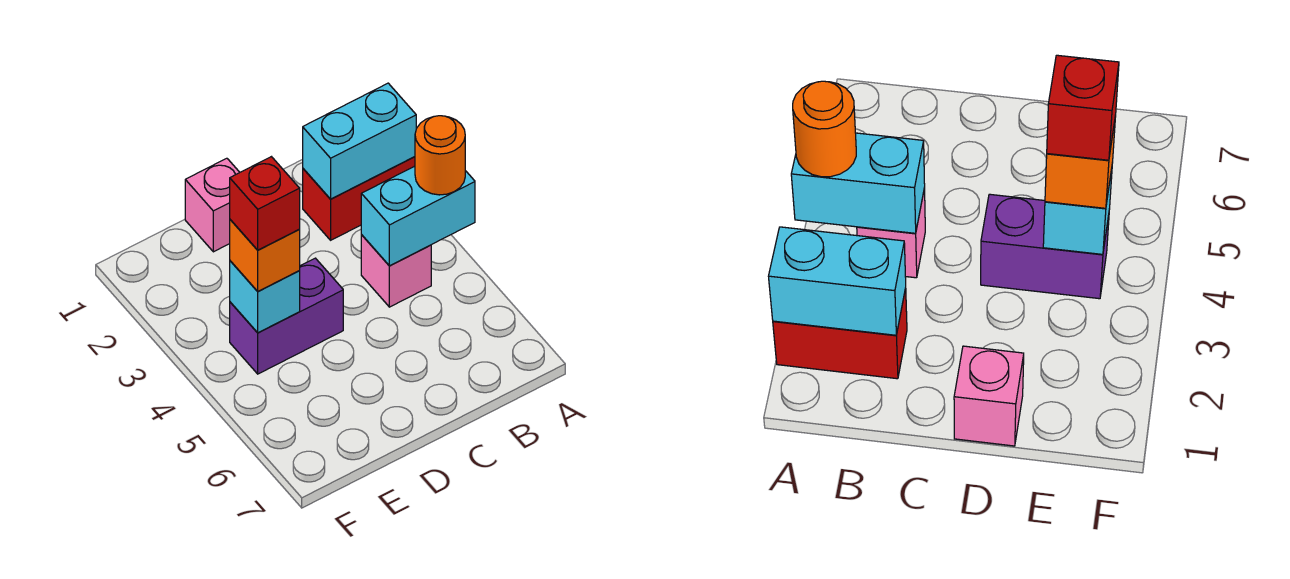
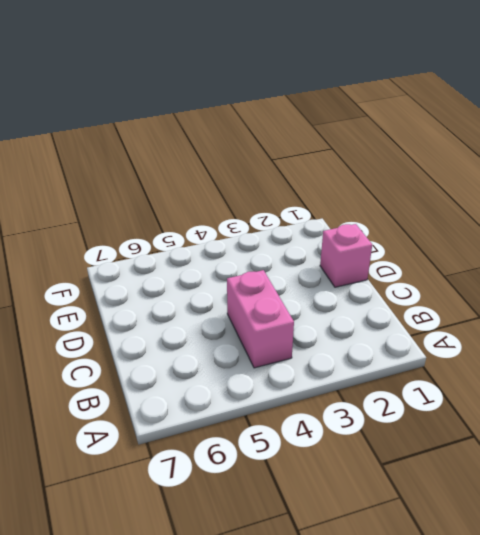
pink 1x2 brick [227,270,294,368] -> pink 1x1 brick [361,235,431,307]
none -> red 1x2 brick [303,157,415,240]
none -> purple 1x2 brick [230,258,343,374]

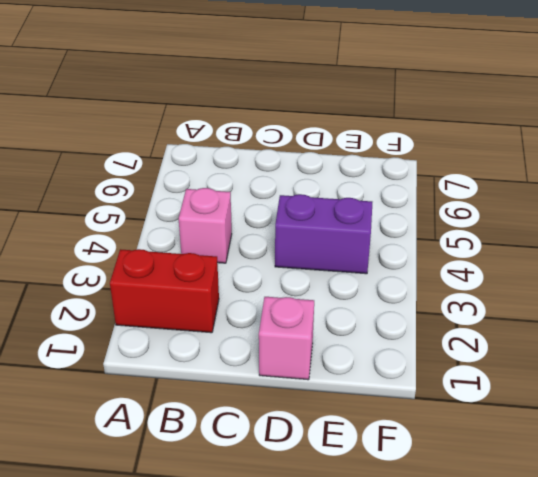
none -> cyan 1x2 brick [303,83,416,199]
none -> cyan 1x2 brick [361,166,475,266]

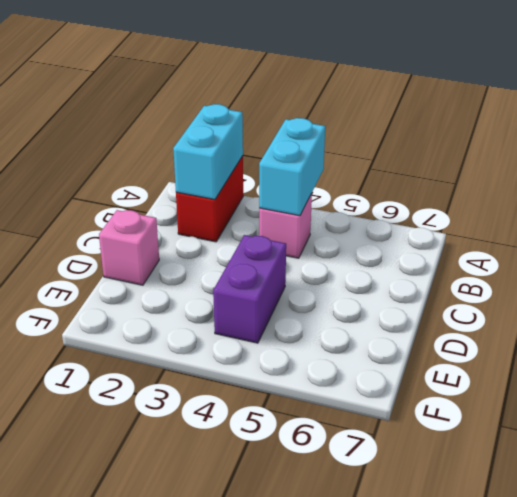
none -> cyan 1x1 brick [230,261,300,333]
none -> orange 1x1 round brick [415,116,465,195]

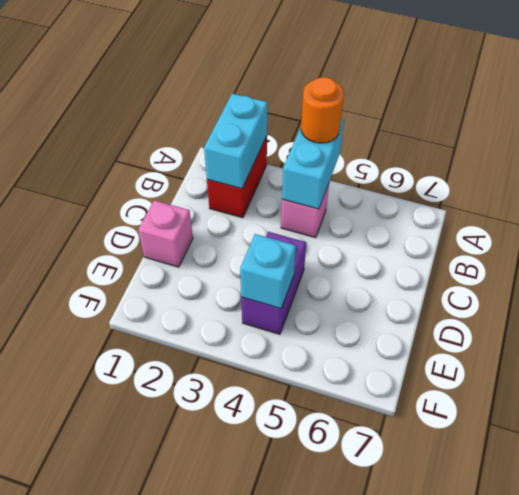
none -> orange 1x1 brick [230,220,300,291]
none -> red 1x1 brick [230,157,300,250]

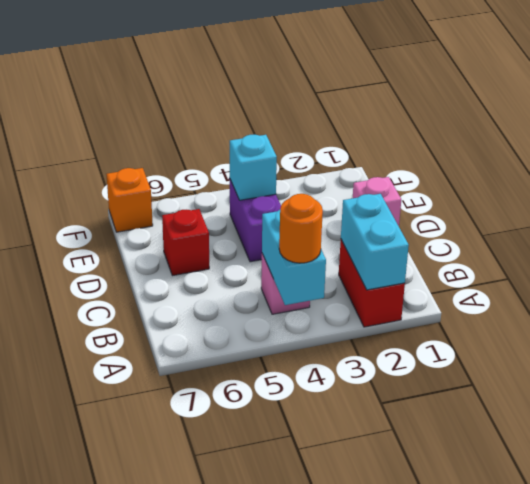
red 1x1 brick [162,209,209,276] -> red 1x1 brick moved to [230,157,300,250]
orange 1x1 brick [107,168,153,232] -> orange 1x1 brick moved to [230,220,300,291]

